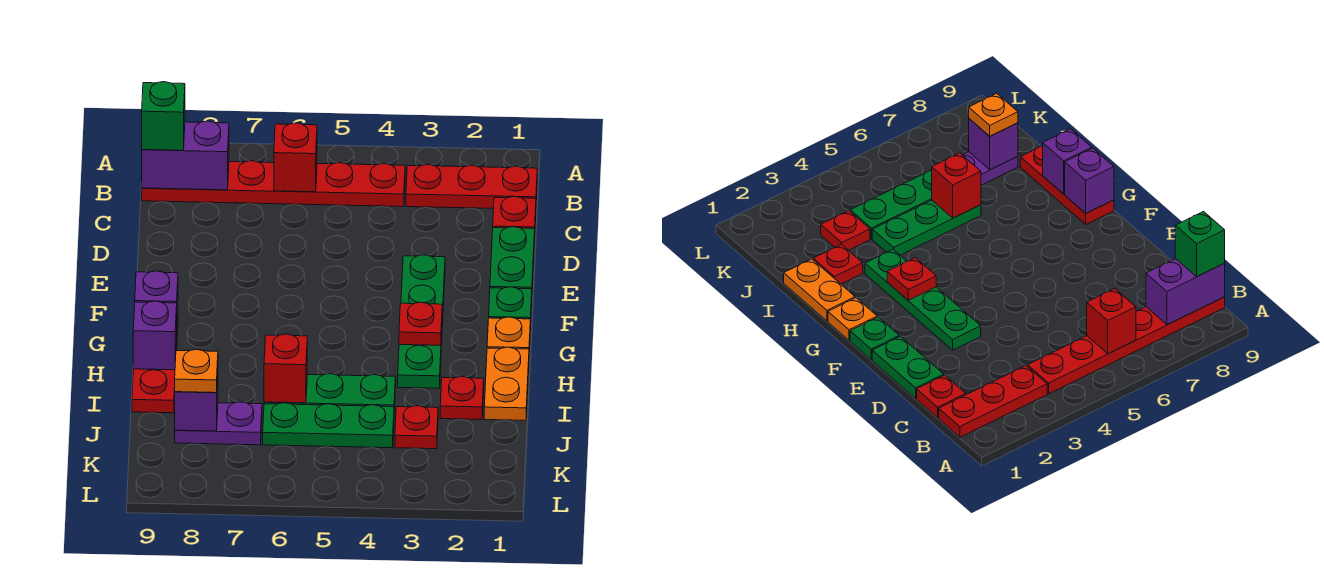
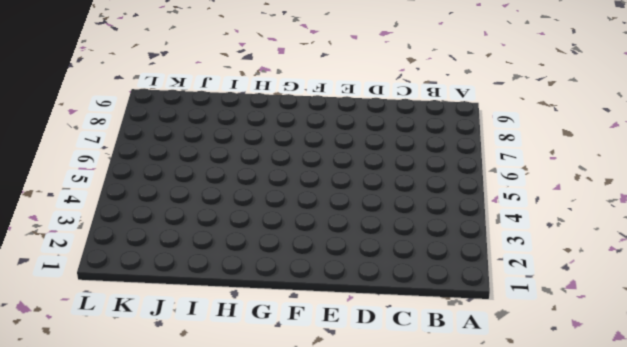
none -> red 1x3 plate [406,164,537,209]
none -> red 1x6 plate [142,161,405,207]
none -> red 1x1 plate [493,196,536,229]

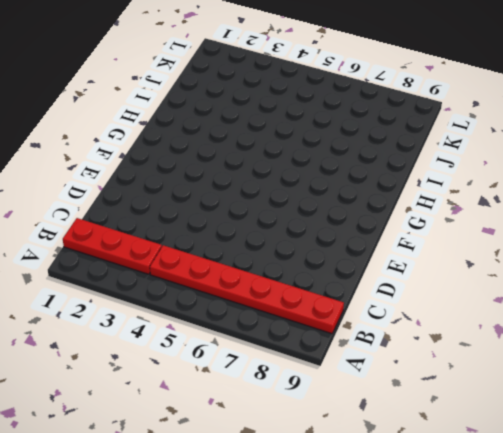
none -> red 1x1 plate [493,196,536,229]
none -> green 1x2 plate [490,227,535,289]
none -> green 1x4 plate [398,255,445,388]

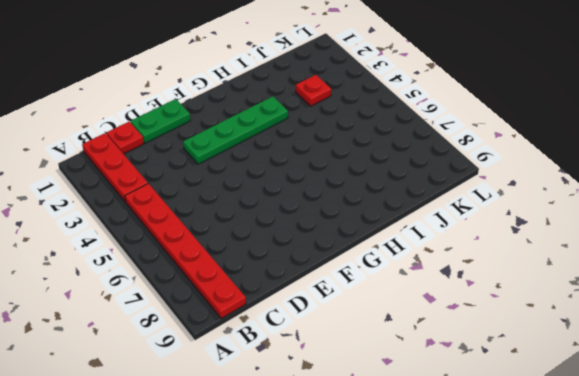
none -> green 1x1 plate [489,287,532,330]
none -> orange 1x1 plate [487,317,530,352]
none -> red 1x3 plate [132,323,178,413]

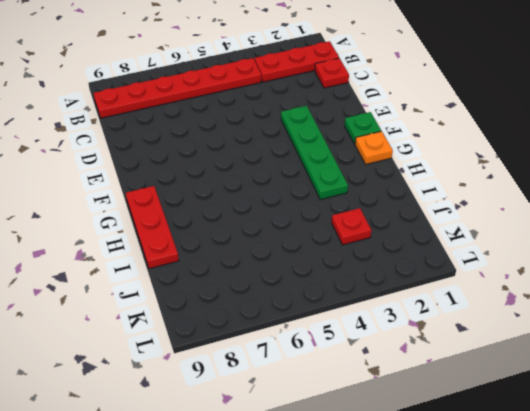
none -> green 1x2 plate [490,227,535,289]
none -> orange 1x2 plate [484,347,529,420]
none -> red 1x1 plate [440,376,484,420]

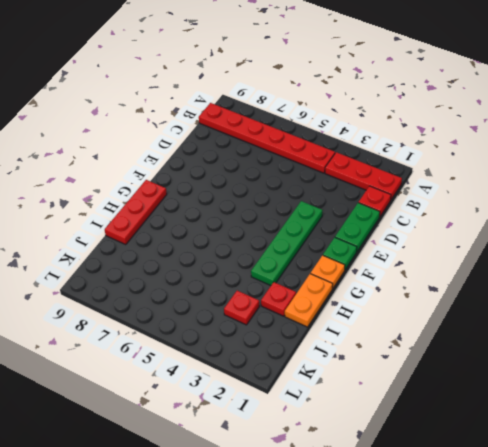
none -> green 1x3 plate [264,374,396,411]
none -> green 1x3 plate [263,403,394,448]
none -> purple 1x2 plate [175,402,262,445]

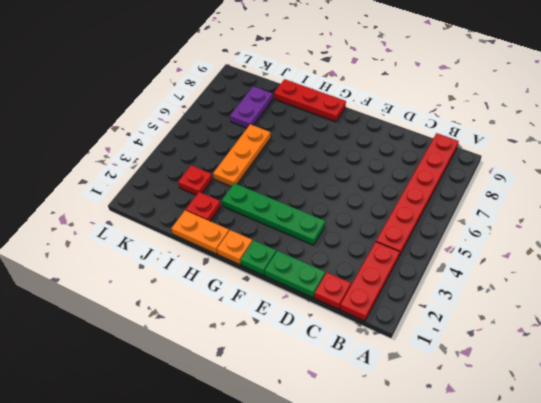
orange 1x3 plate [213,124,271,187] -> green 1x3 plate [264,374,396,411]
none -> green 1x3 plate [263,403,394,448]
none -> red 1x1 brick [274,123,317,192]
none -> purple 1x2 brick [142,121,229,190]

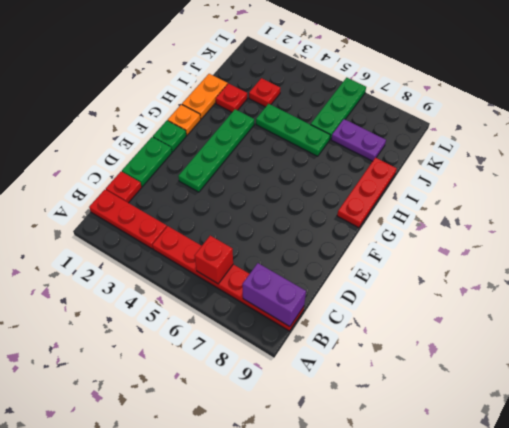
green 1x3 plate [311,78,366,139] -> green 1x3 plate turned to [263,403,394,448]
none -> red 1x1 plate [399,302,442,345]
none -> purple 1x1 brick [135,271,178,323]
none -> purple 1x1 brick [133,301,177,370]

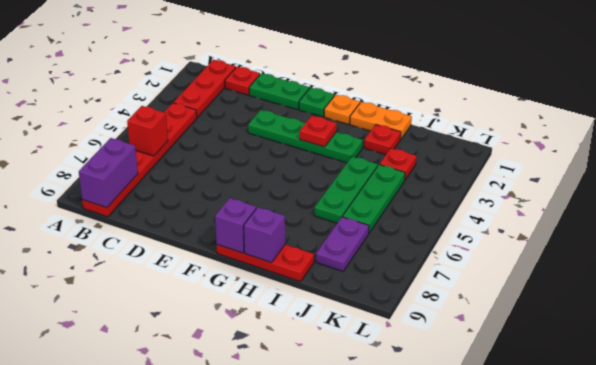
none -> red 1x1 brick [264,334,307,403]
none -> purple 1x1 brick [175,373,218,431]
none -> green 1x1 brick [142,82,185,150]

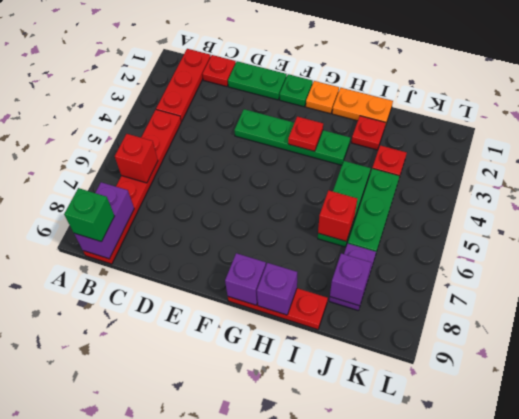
none -> orange 1x1 plate [175,349,218,393]

